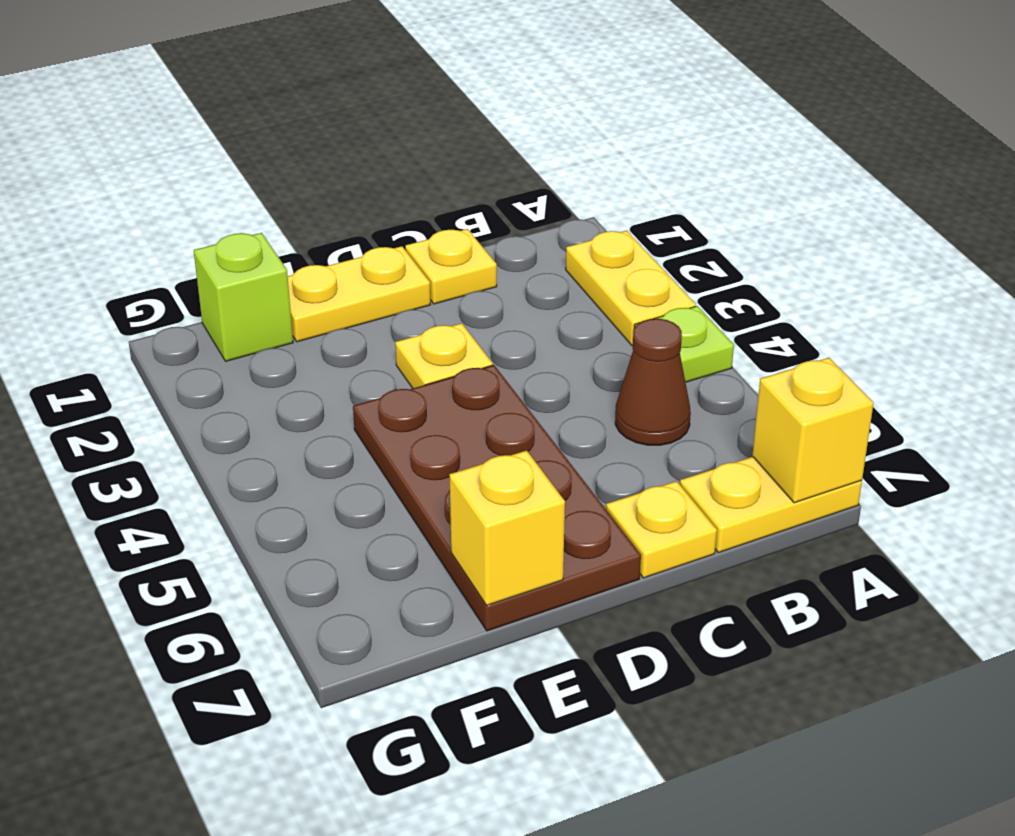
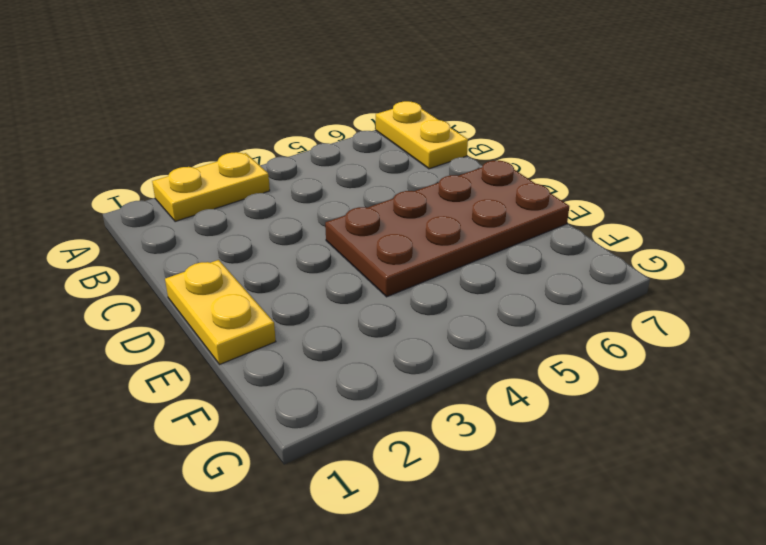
none -> lime 1x1 plate [635,306,734,382]
none -> brown 1x1 cone [615,319,691,445]
none -> yellow 1x1 plate [405,229,497,304]

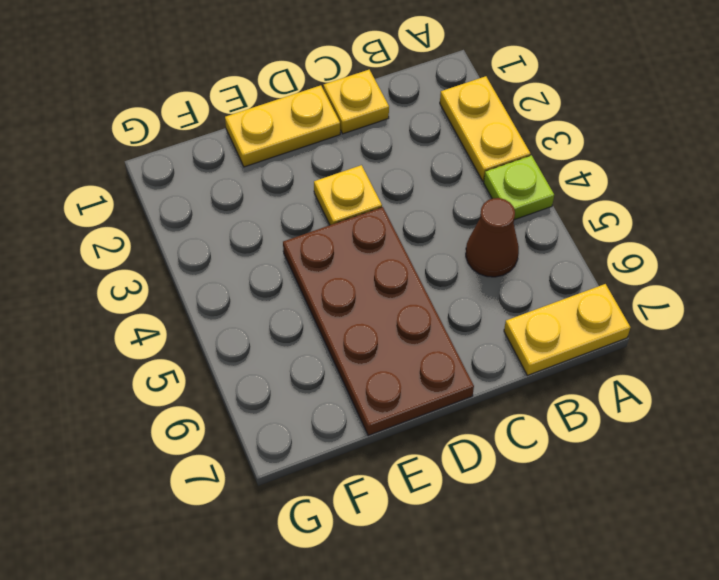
none -> yellow 1x1 plate [606,481,717,578]
none -> lime 1x1 brick [194,233,293,361]
none -> yellow 1x1 brick [752,358,874,503]

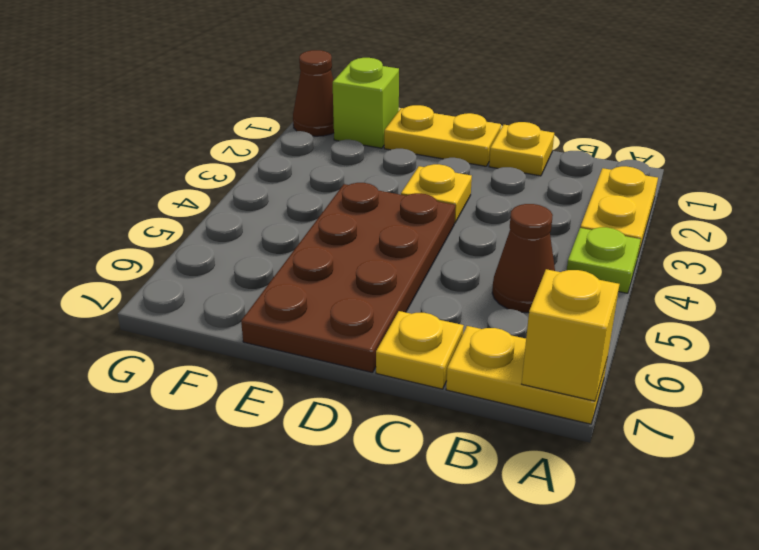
brown 1x1 cone [293,50,334,136] -> none
none -> yellow 1x1 brick [449,450,565,605]

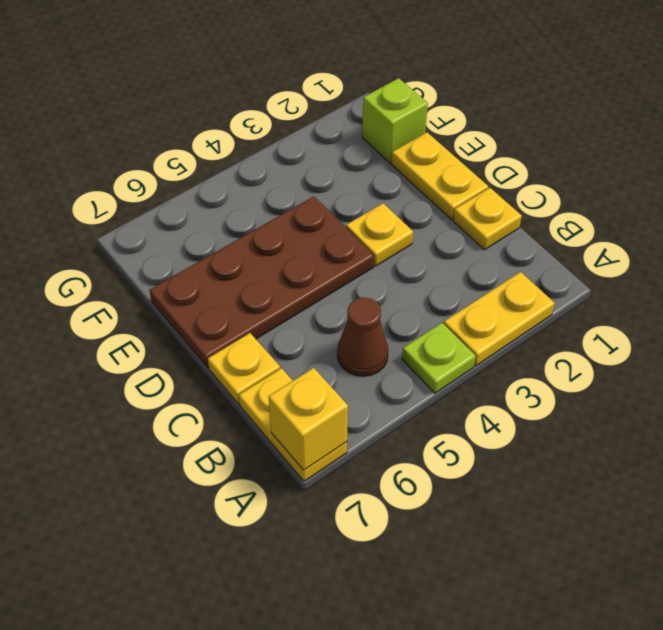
none -> yellow 1x1 brick [449,450,565,605]

